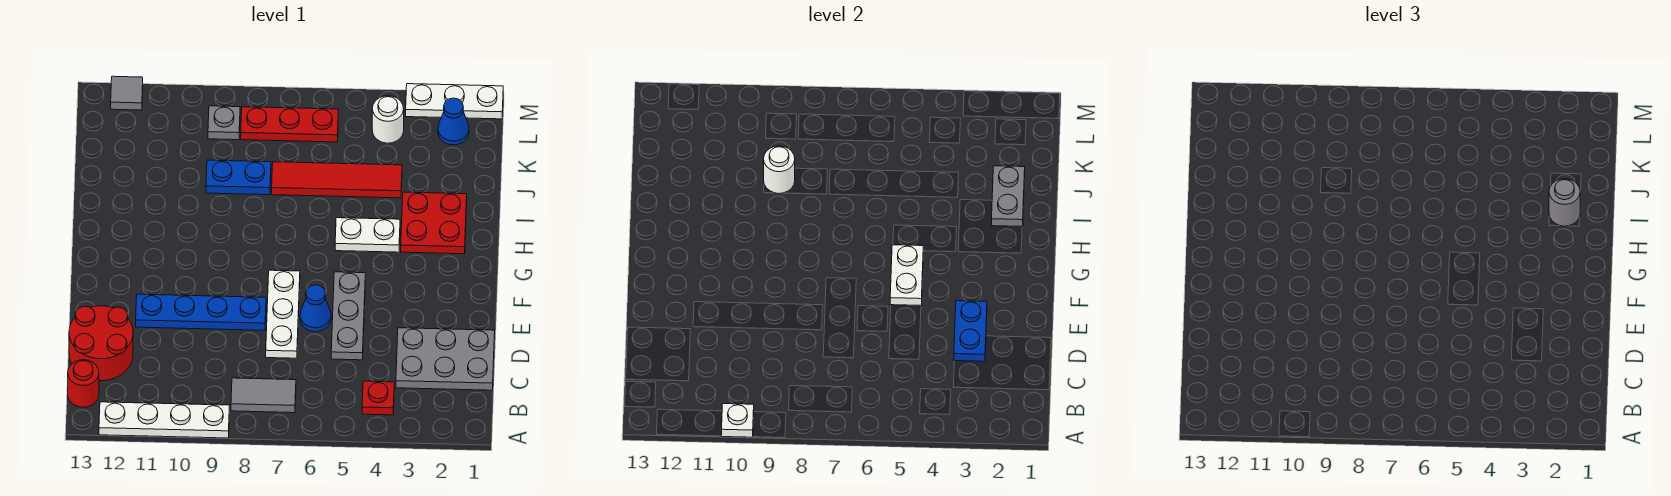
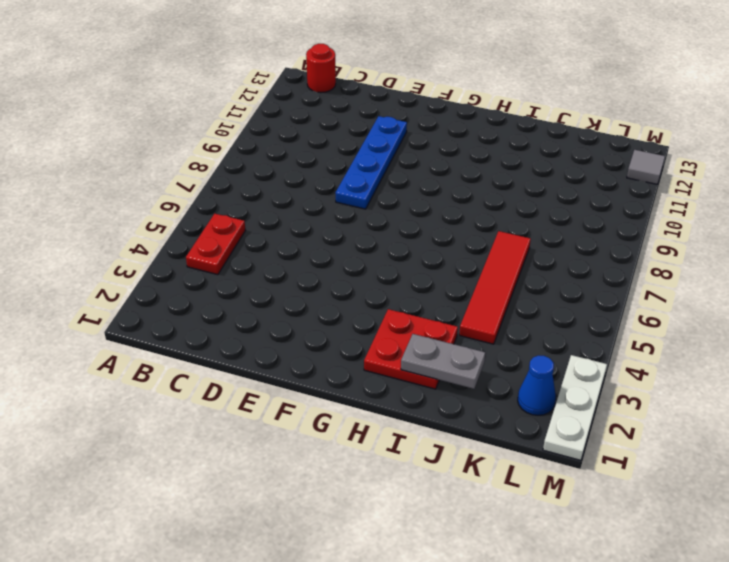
red 1x2 plate [186,214,245,275] -> red 1x1 plate [362,381,394,415]
none -> white 1x4 plate [99,402,229,438]
none -> grey 1x2 tile [231,378,296,413]
none -> grey 2x3 plate [396,328,495,390]

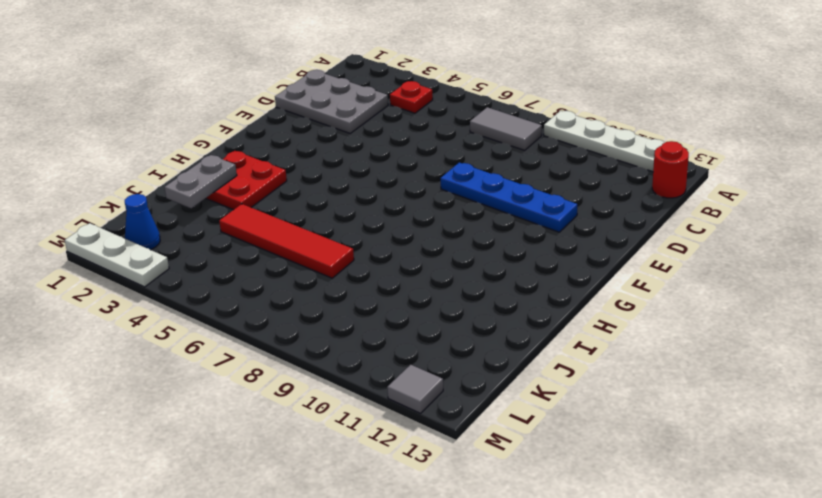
none -> red 2x2 round brick [69,306,133,381]
none -> grey 1x3 plate [331,272,365,360]
none -> white 1x3 plate [266,270,300,358]

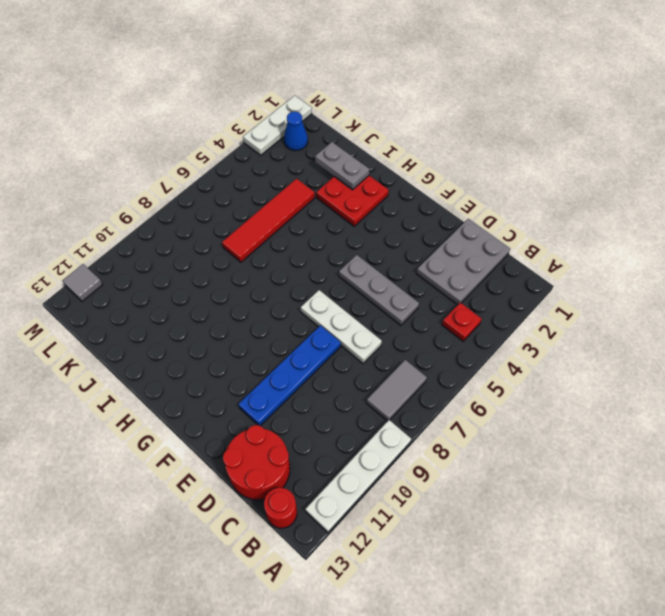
none -> blue 1x1 cone [300,285,331,332]
none -> white 1x2 plate [335,218,400,252]
none -> blue 1x2 plate [206,160,271,195]

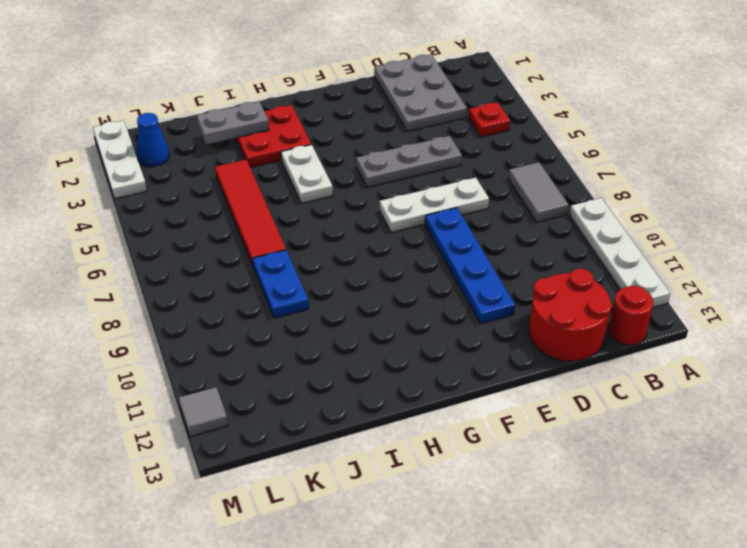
none -> blue 1x1 cone [300,285,331,332]
none -> white 1x1 round brick [372,96,404,143]
none -> red 1x3 plate [241,107,338,142]

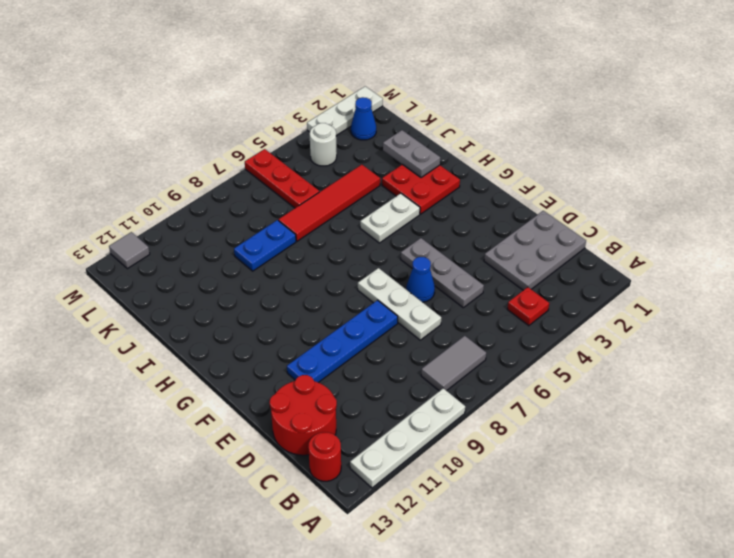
red 1x3 plate [245,149,319,208] -> red 1x3 plate turned to [241,107,338,142]
none -> grey 1x1 plate [208,106,240,140]
none -> white 1x1 plate [722,404,754,437]
none -> blue 1x2 plate [954,301,987,361]

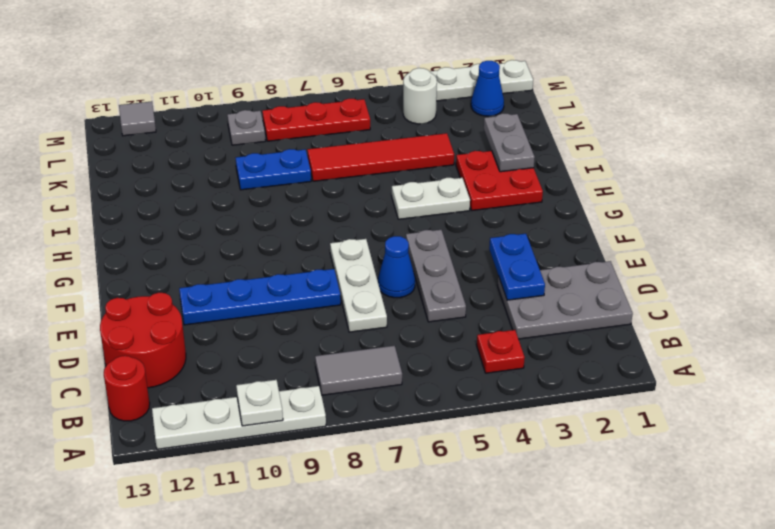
none -> white 1x2 plate [890,245,923,305]
none -> white 1x1 round brick [764,146,795,194]
none -> grey 1x1 round brick [1549,179,1580,226]

